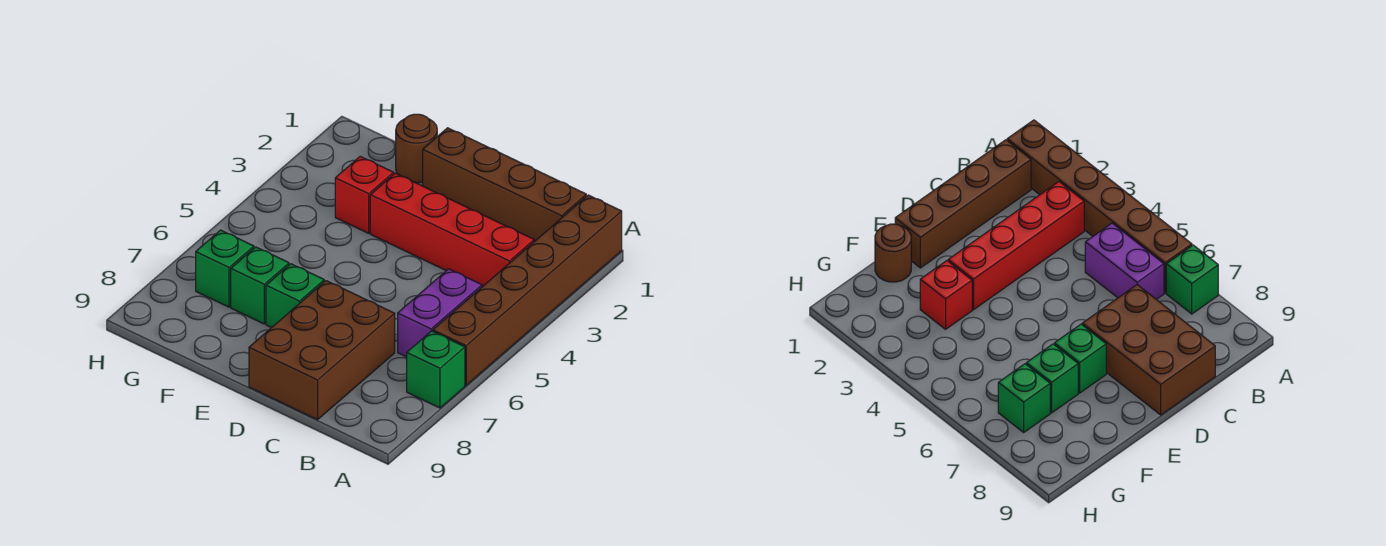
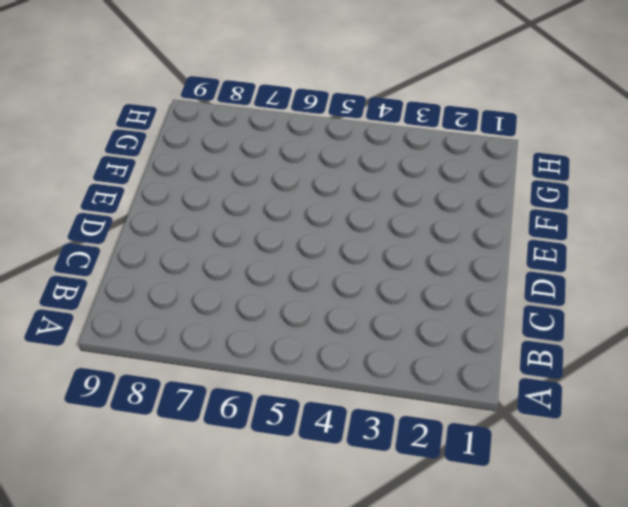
none -> brown 1x6 brick [433,195,622,385]
none -> green 1x1 brick [407,331,465,408]

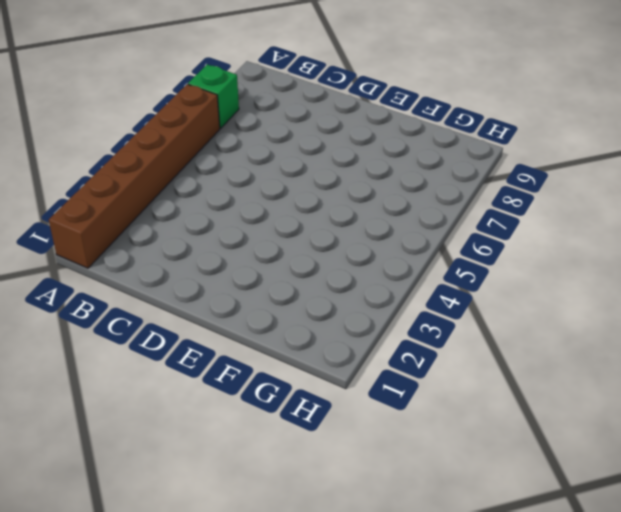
none -> brown 1x4 brick [423,128,586,242]
none -> red 1x4 brick [370,173,534,287]

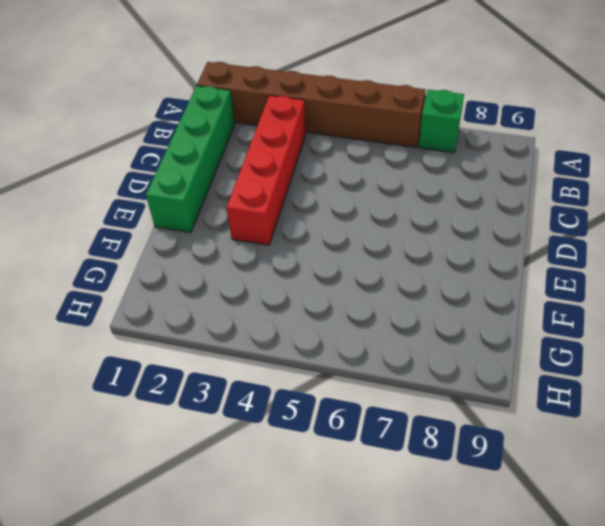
green 1x4 brick [146,86,235,233] -> brown 1x4 brick [423,128,586,242]
none -> purple 1x2 brick [398,269,482,357]
none -> brown 2x3 brick [249,281,395,420]

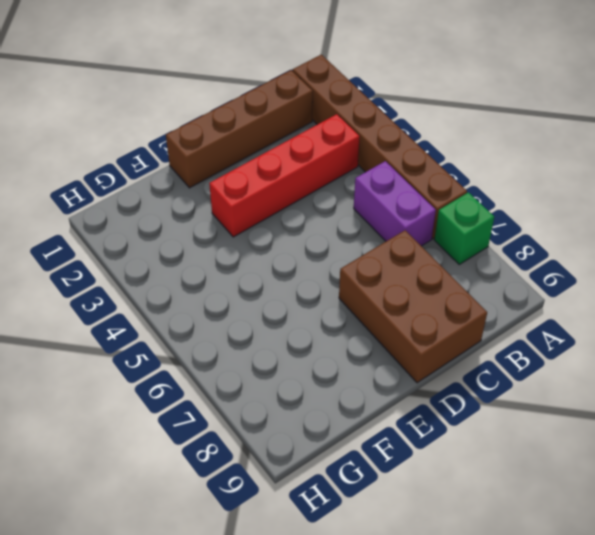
none -> green 1x1 brick [266,264,324,328]
none -> brown 1x1 round brick [396,114,437,183]

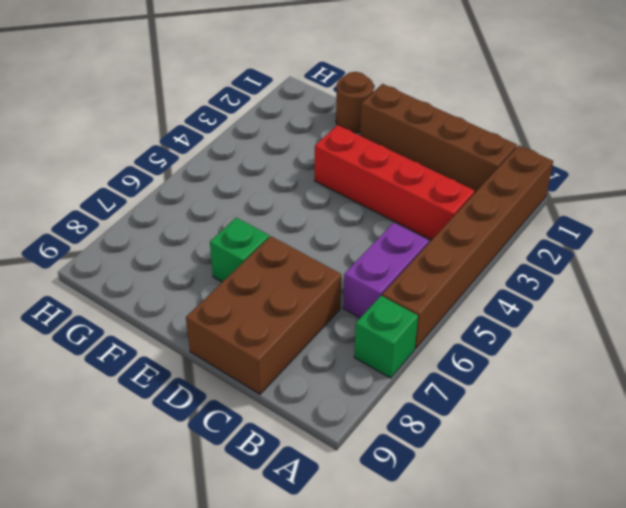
none -> red 1x1 brick [335,156,394,233]
none -> green 1x1 brick [231,247,289,324]

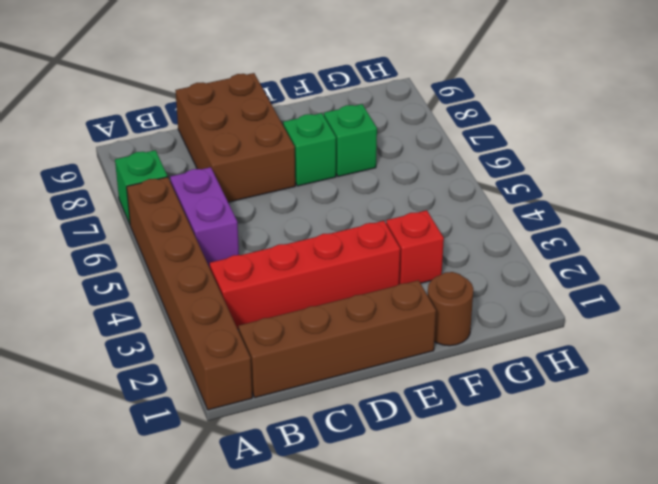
none -> green 1x1 brick [196,230,254,307]

